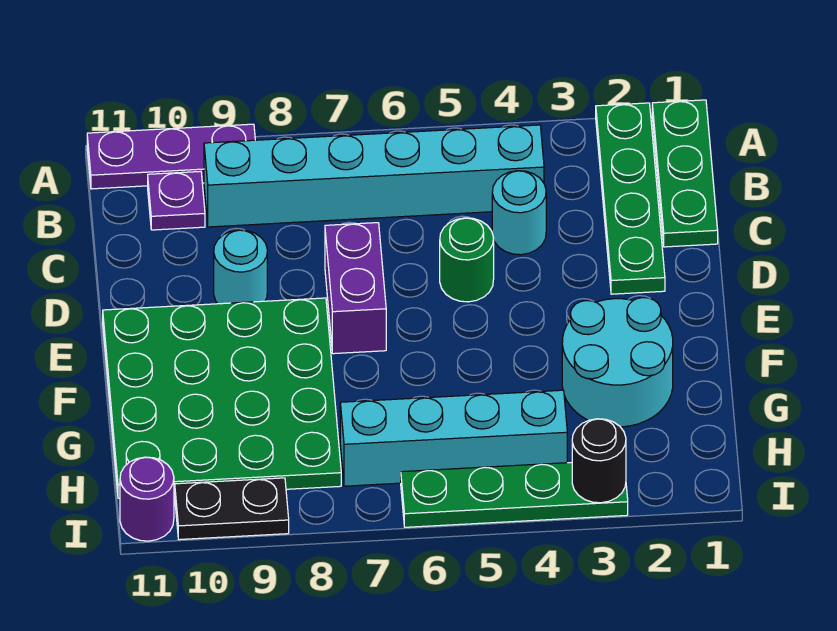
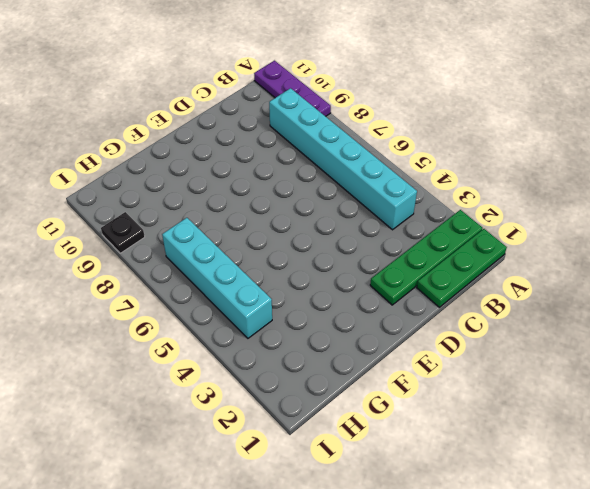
black 1x1 plate [101,212,145,253] -> black 1x2 plate [175,478,289,540]
none -> purple 1x1 plate [148,171,205,230]
none -> cyan 1x1 round brick [492,171,546,255]
none -> green 1x1 round brick [440,218,494,302]

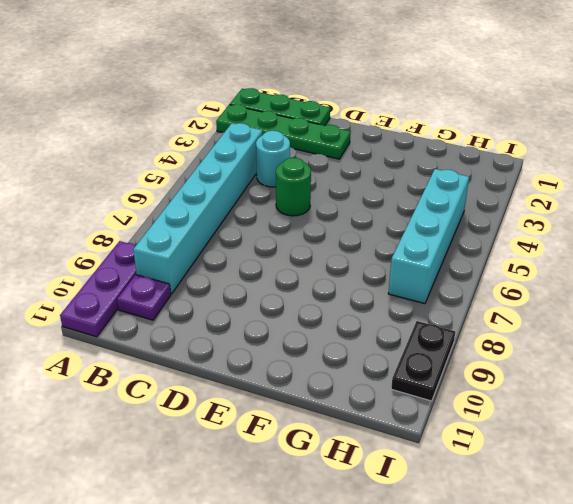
none -> purple 1x2 brick [325,223,386,354]
none -> cyan 1x1 round brick [214,230,267,304]
none -> green 4x4 plate [103,298,341,498]

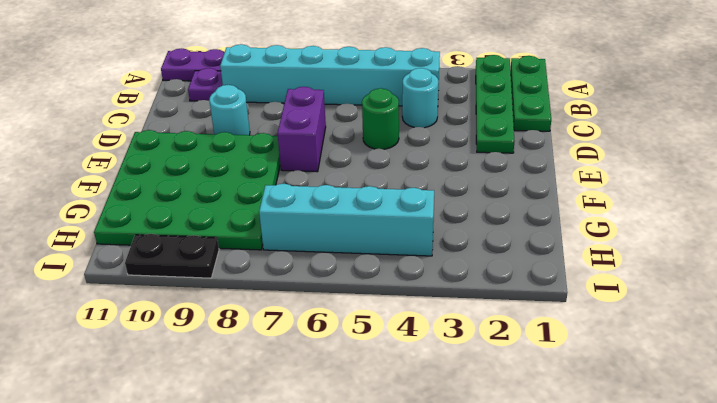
none -> cyan 2x2 round brick [562,298,673,427]
none -> green 1x4 plate [401,462,628,527]
none -> purple 1x1 round brick [120,457,174,541]

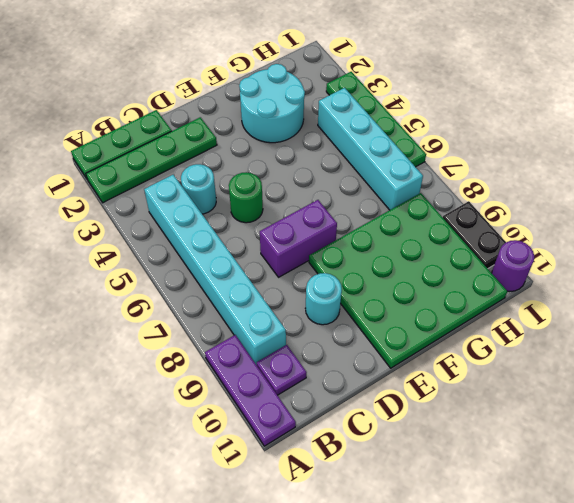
none -> black 1x1 round brick [572,419,626,503]

